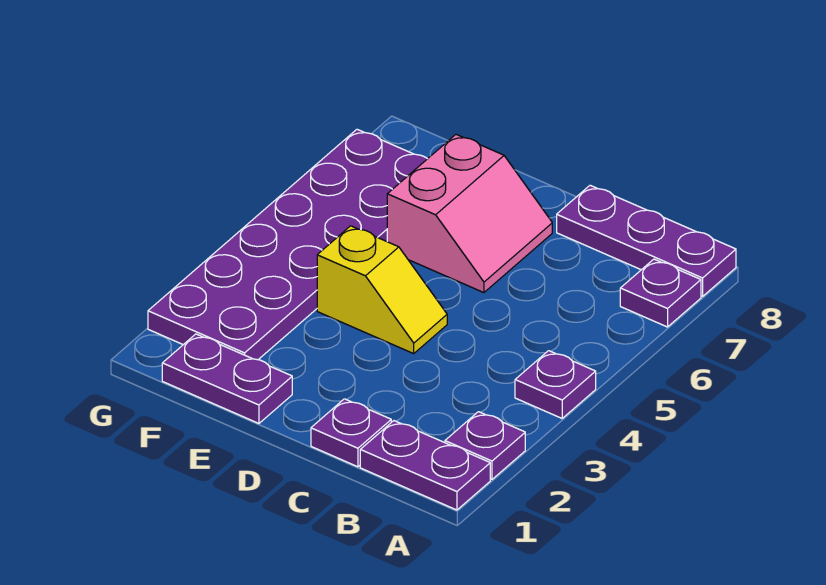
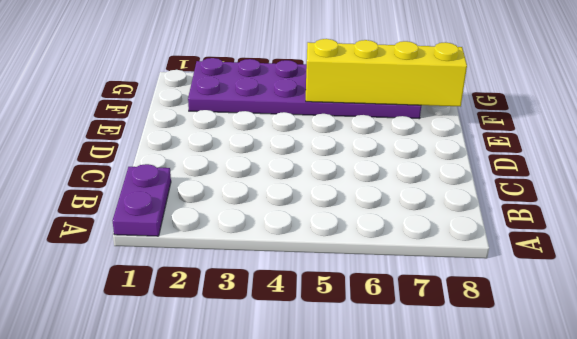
yellow 1x4 brick [306,39,467,106] -> none
none -> purple 1x1 plate [445,412,525,479]
none -> purple 1x1 plate [515,351,596,418]

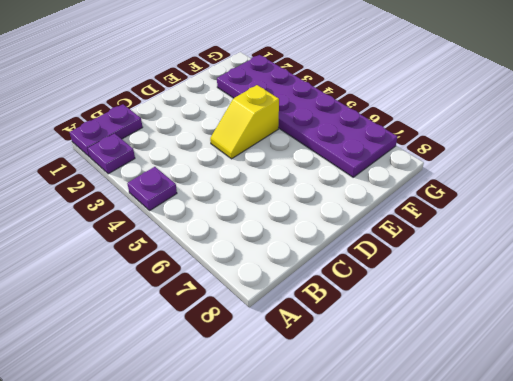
none -> purple 1x1 plate [620,259,701,327]
none -> purple 1x3 plate [557,185,736,296]

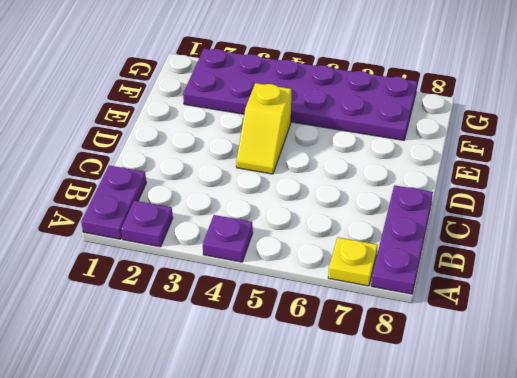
yellow 1x1 plate [328,237,377,286] -> purple 1x1 plate [620,259,701,327]
none -> purple 1x1 plate [311,399,391,467]
none -> pink 2x2 slope [387,135,552,293]

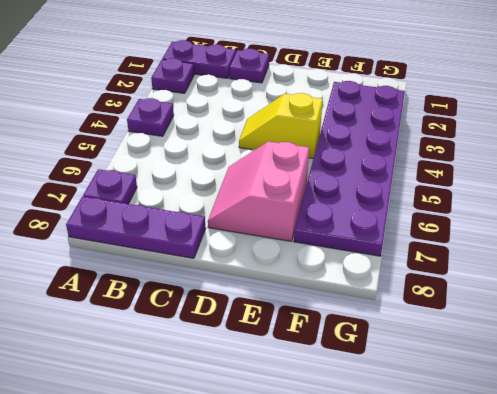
none -> purple 1x2 plate [162,334,292,423]

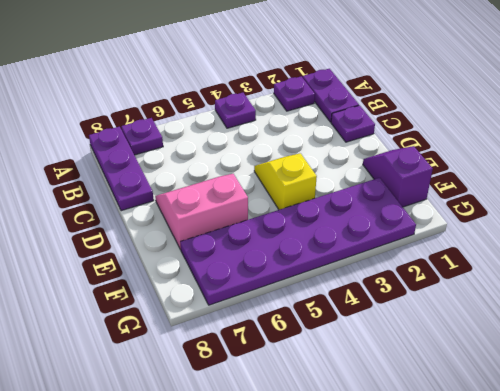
purple 1x2 slope [363,146,433,207] -> purple 1x2 plate [162,334,292,423]

